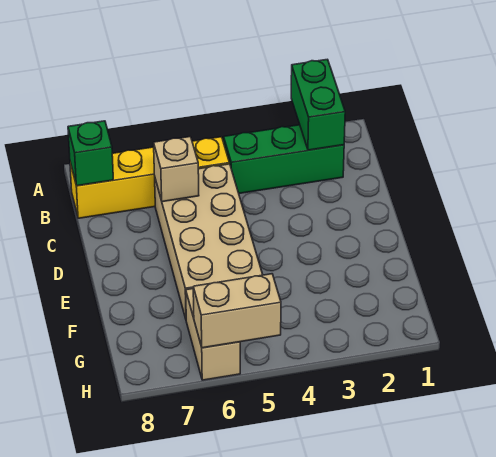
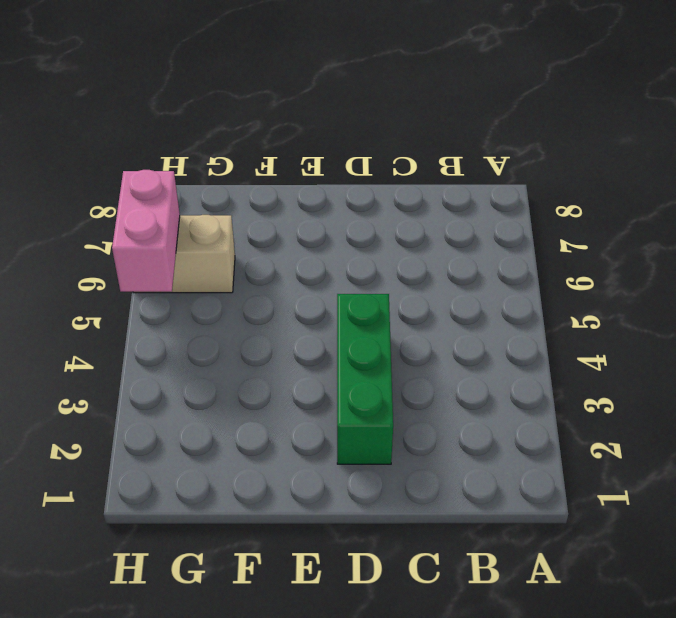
green 1x3 brick [337,294,393,464] -> green 1x3 brick moved to [224,125,344,193]
pink 1x2 brick [112,170,180,292] -> tan 1x2 brick [193,274,281,348]
none -> yellow 1x4 brick [70,137,229,218]
none -> tan 2x4 brick [155,164,263,319]

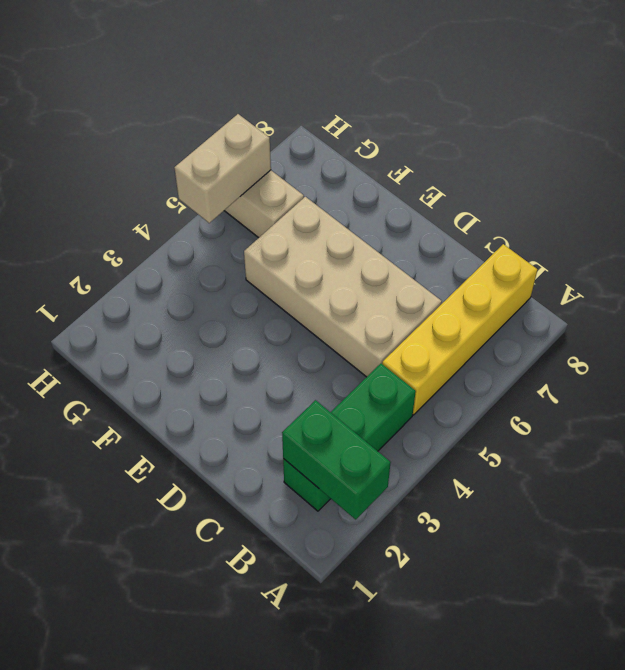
none -> green 1x1 brick [68,121,113,186]
none -> tan 1x1 brick [154,137,199,202]

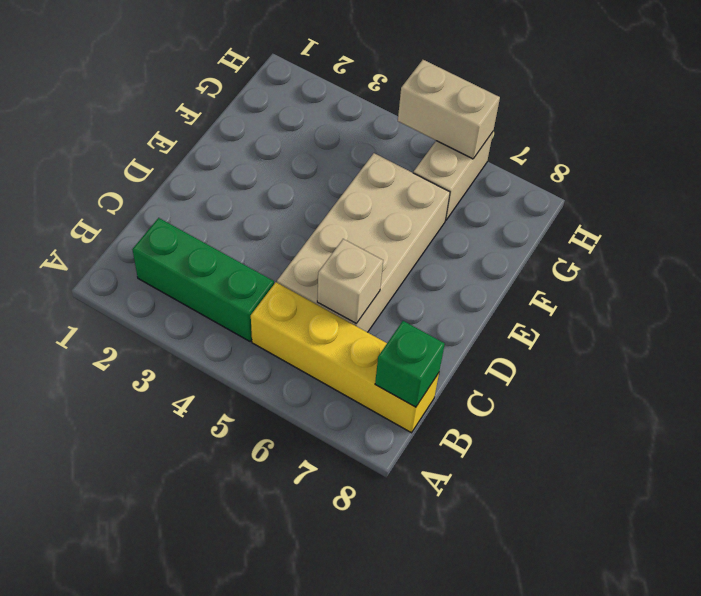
none -> green 1x2 brick [291,59,345,150]

